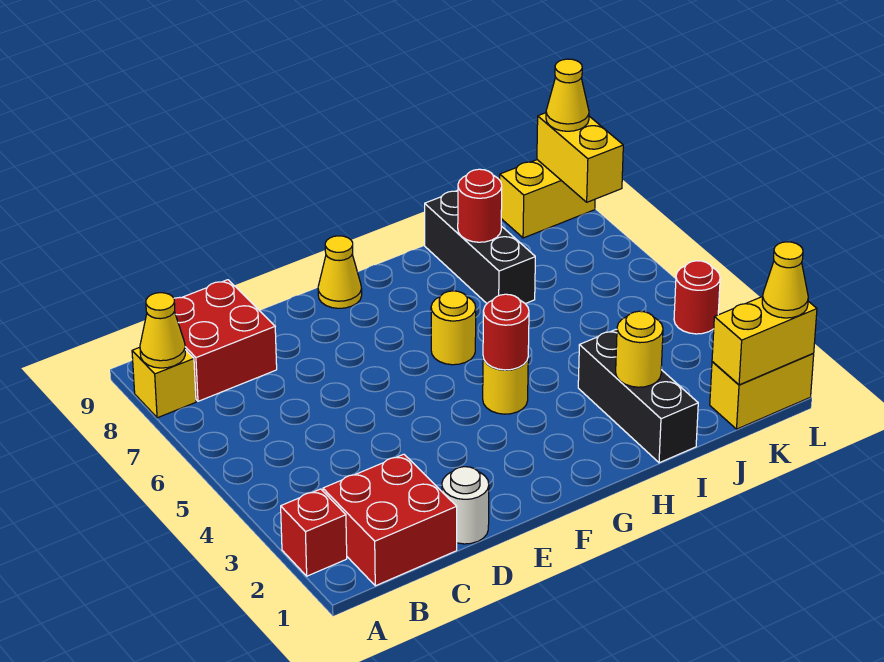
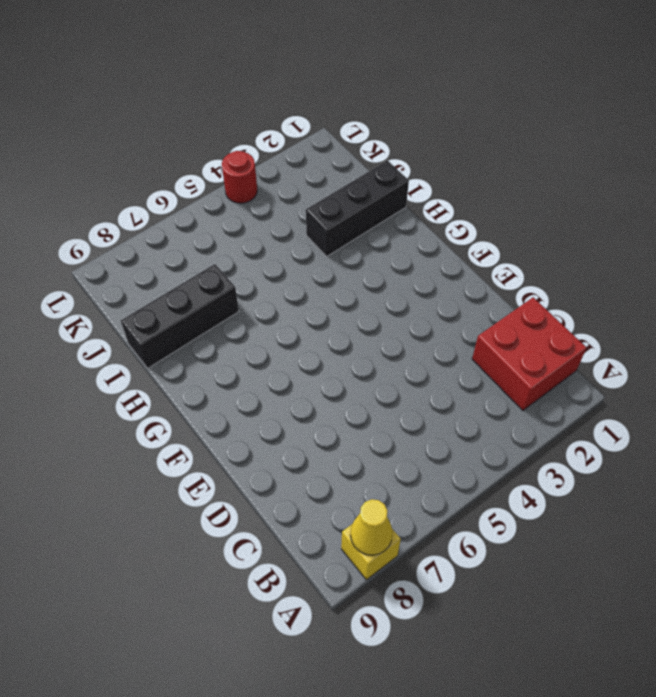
none -> red 1x1 brick [281,489,347,576]
none -> red 2x2 brick [174,280,277,401]
none -> white 1x1 round brick [442,467,489,544]

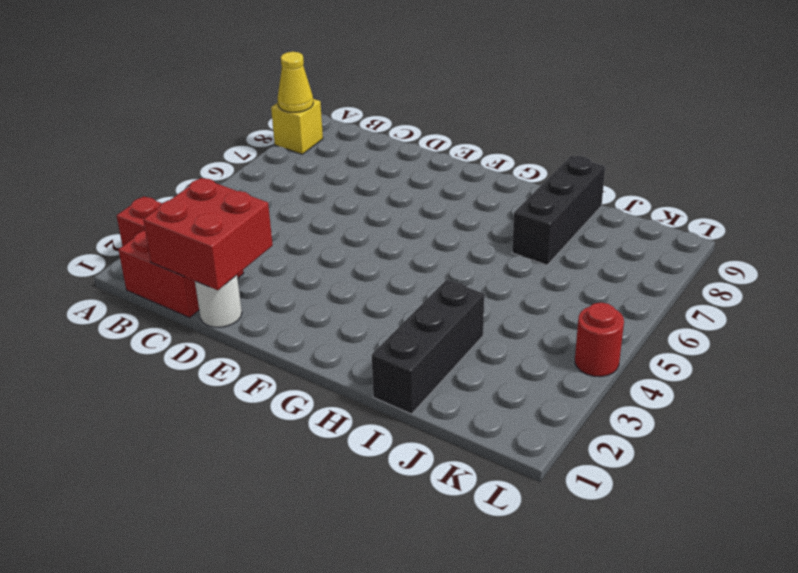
red 2x2 brick [143,178,273,290] -> red 2x2 brick moved to [174,280,277,401]
none -> yellow 1x1 cone [318,236,362,308]
none -> yellow 1x1 round brick [483,358,528,414]
none -> yellow 1x1 round brick [431,291,476,365]

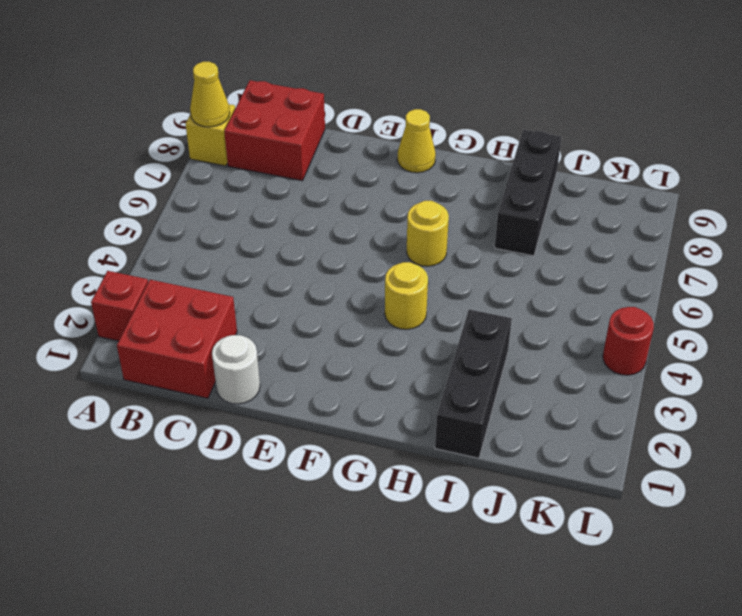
none -> yellow 1x2 brick [710,354,814,429]
none -> yellow 1x2 brick [500,160,595,238]
none -> red 1x1 round brick [483,294,529,370]

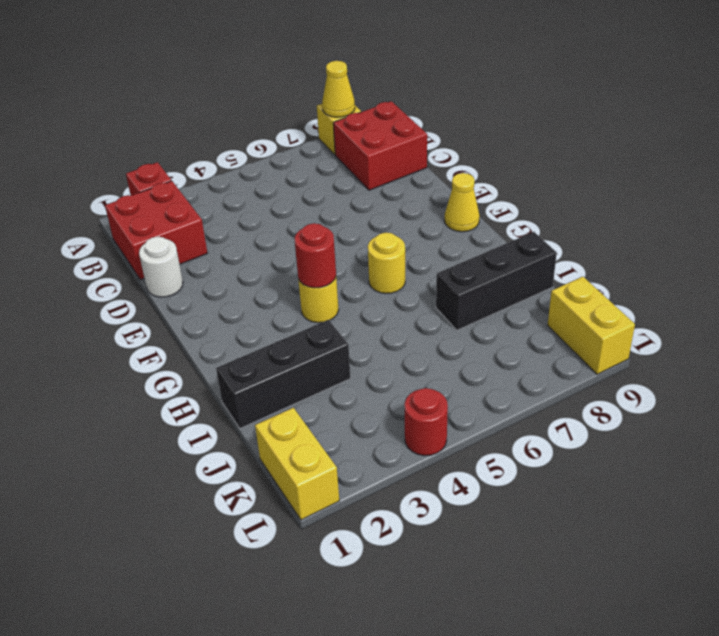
none -> yellow 1x1 round brick [616,311,663,387]
none -> red 1x1 round brick [458,169,502,242]
none -> yellow 1x2 brick [712,296,817,385]

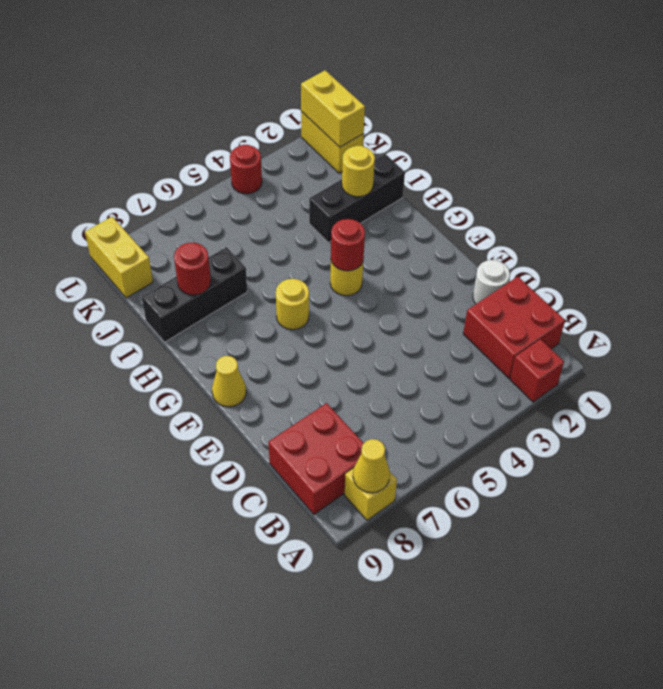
none -> yellow 1x2 brick [537,113,623,202]
none -> yellow 1x1 cone [762,242,808,318]
none -> yellow 1x1 cone [546,59,589,131]

